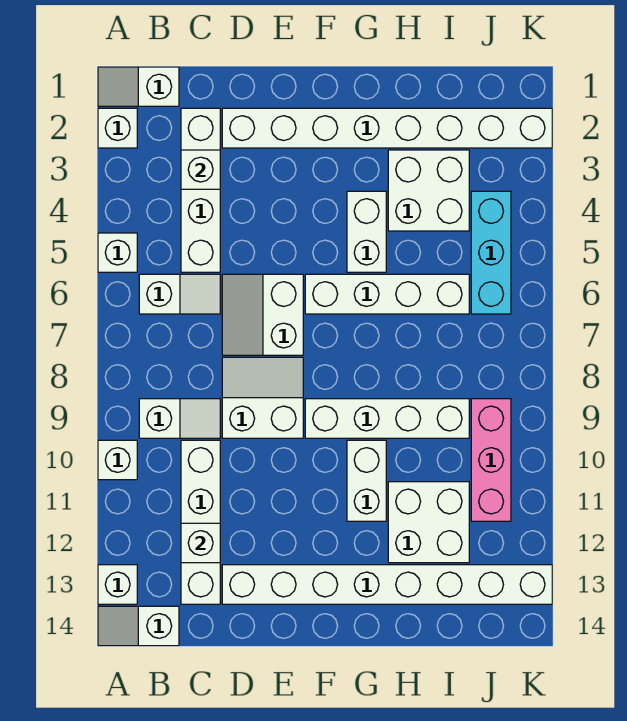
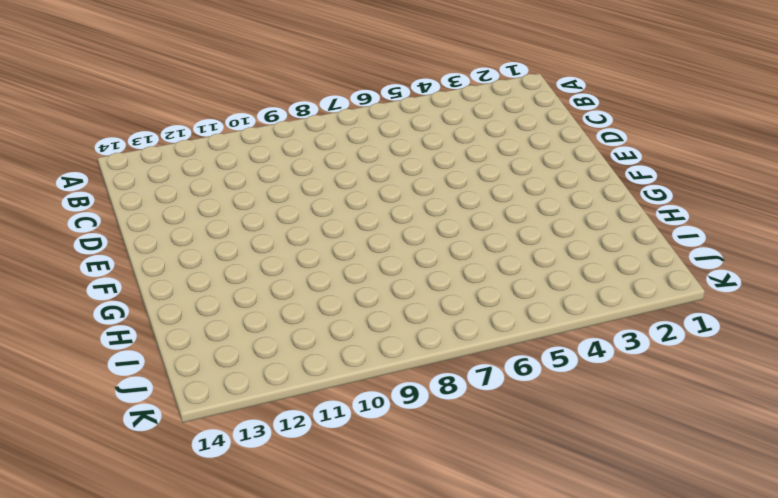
none -> white 1x2 slope [98,67,179,106]
none -> white 1x1 brick [98,108,137,148]
none -> white 1x1 brick [98,233,137,272]

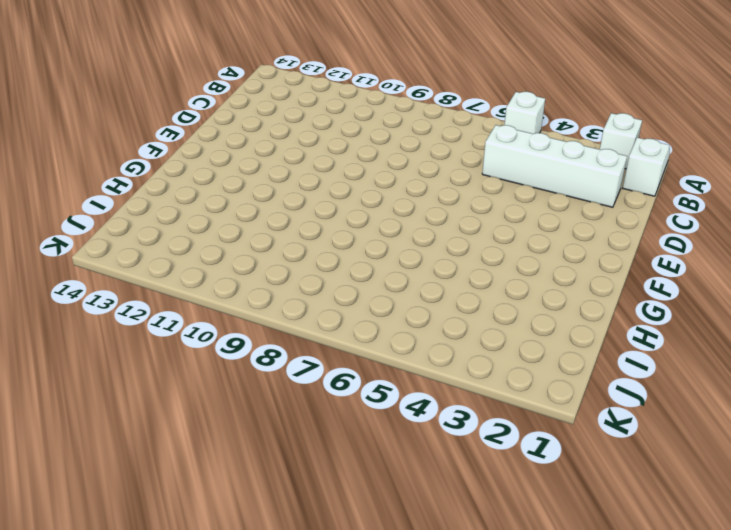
none -> white 1x1 brick [98,440,137,480]
none -> white 1x1 brick [98,565,137,604]
none -> white 1x2 slope [98,606,179,646]

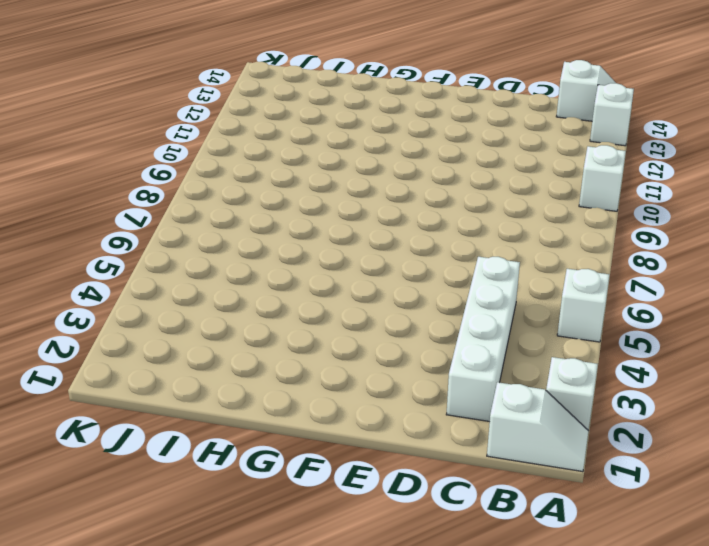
none -> white 1x2 slope [139,274,220,314]
none -> white 1x2 slope [139,399,220,438]
none -> white 1x4 brick [181,440,220,604]

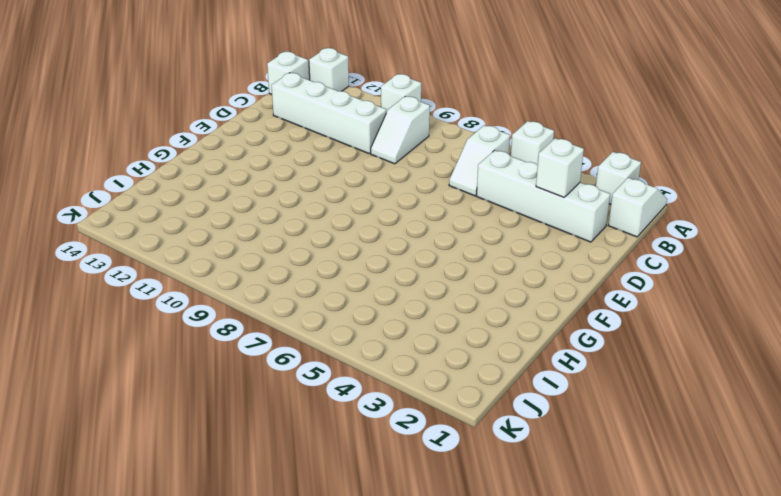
none -> white 1x8 brick [222,108,552,148]
none -> white 2x2 slope [222,274,303,355]
none -> white 2x2 slope [222,357,303,438]

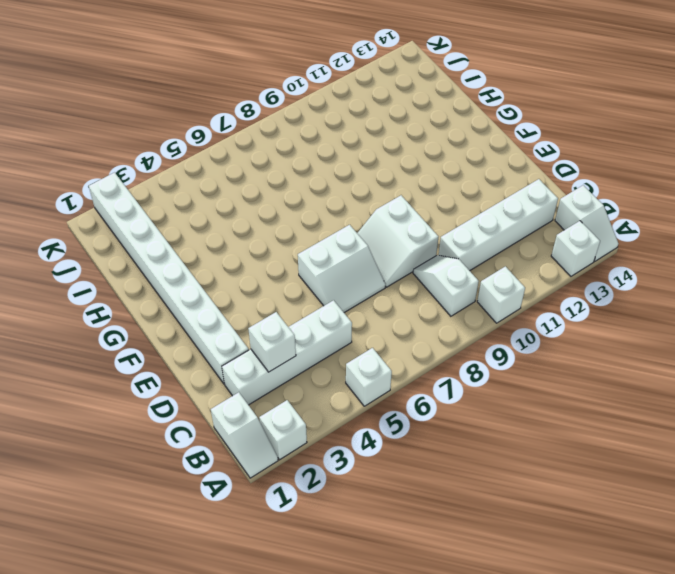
none -> white 1x2 slope [139,274,220,314]
none -> white 1x8 brick [222,565,552,604]
none -> white 1x4 brick [305,274,469,314]

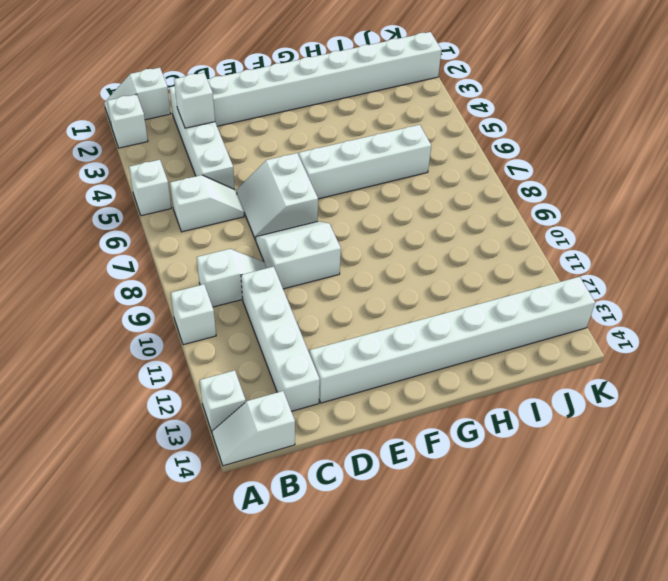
none -> white 1x4 brick [305,399,469,438]
none -> white 1x2 brick [347,191,386,272]
none -> white 1x2 brick [347,440,386,521]

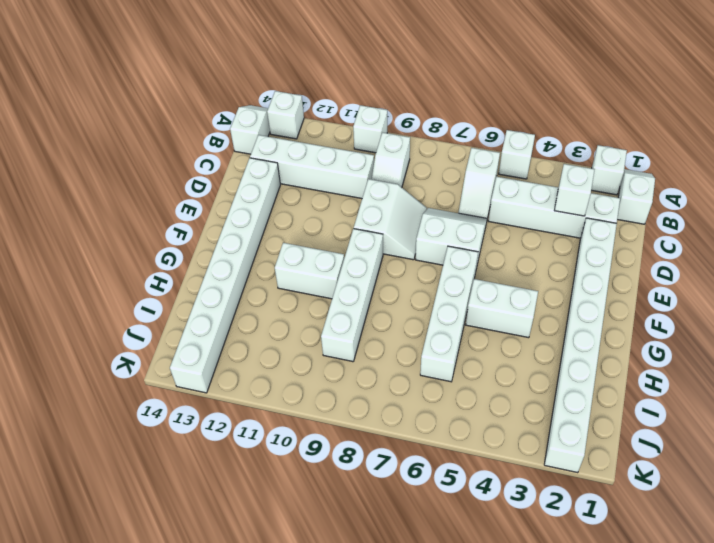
none -> white 2x2 brick [388,150,469,231]
none -> white 2x2 brick [388,482,469,563]
none -> cyan 1x3 brick [471,191,511,314]

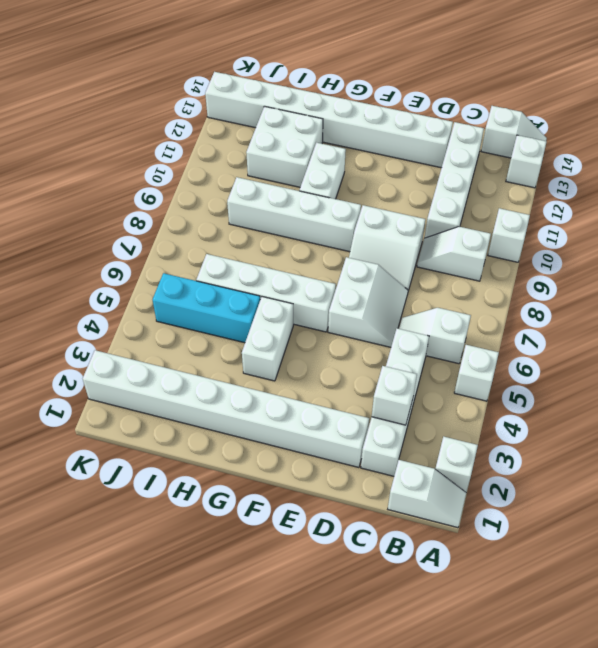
cyan 1x3 brick [153,273,260,343] -> cyan 1x3 brick turned to [471,191,511,314]
none -> white 2x2 brick [388,150,469,231]
none -> pink 1x3 brick [471,399,511,521]
none -> white 1x1 brick [181,523,220,563]

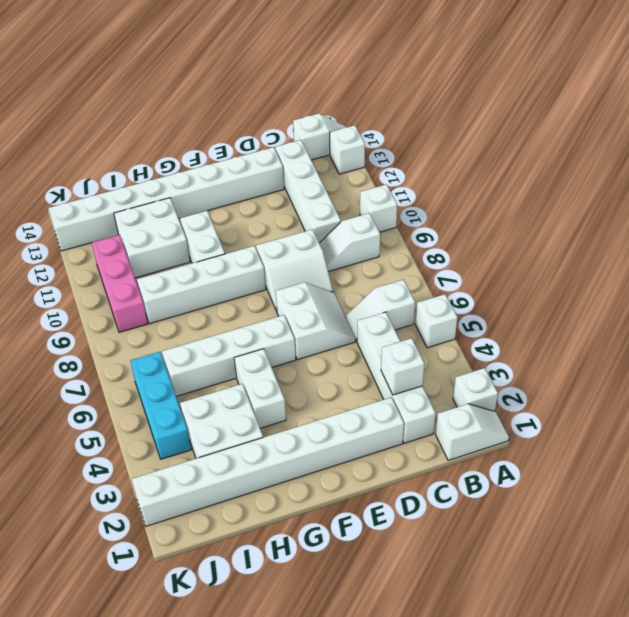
none -> white 1x1 brick [181,523,220,563]

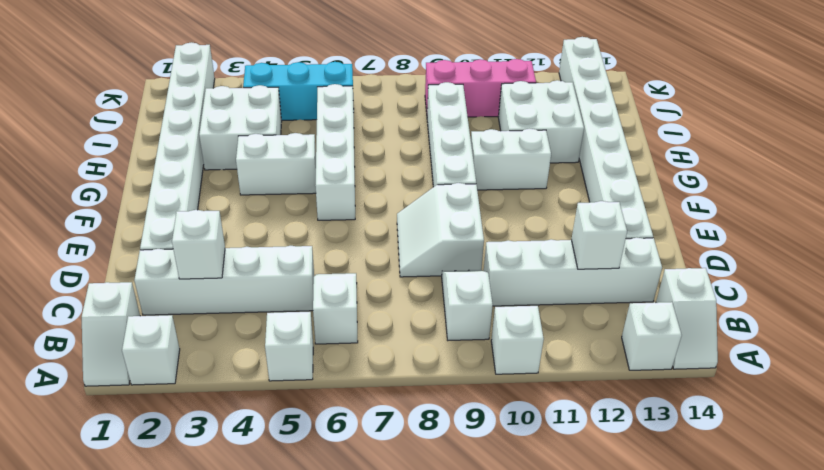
none -> white 2x2 slope [222,274,303,355]

